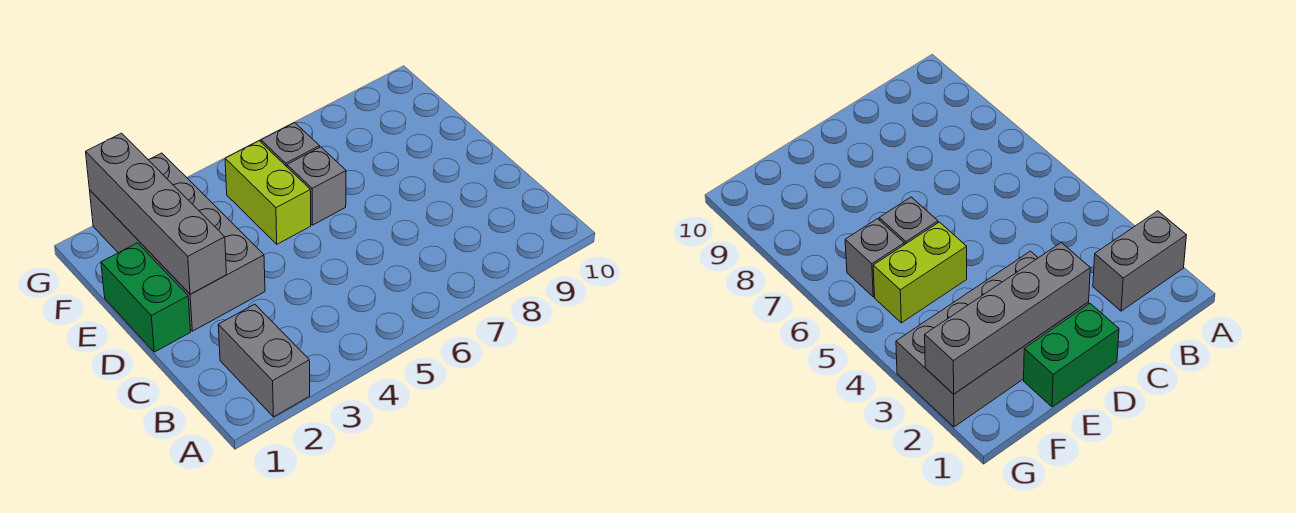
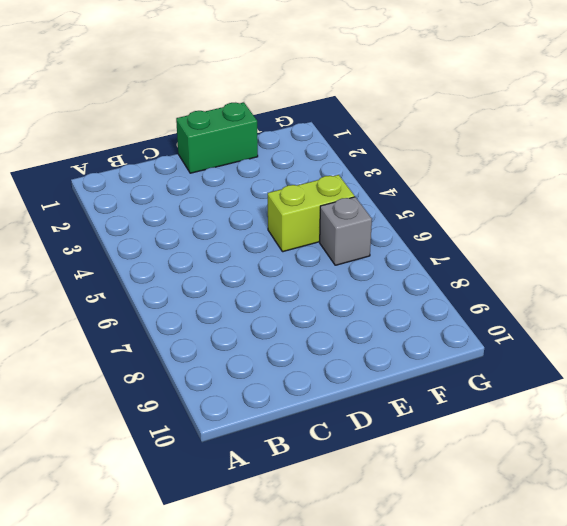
none -> grey 1x2 brick [218,304,310,417]
none -> grey 2x4 brick [90,153,265,331]

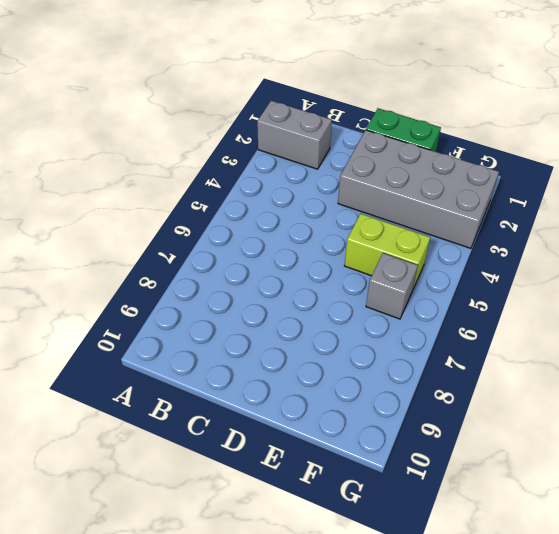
none -> grey 1x1 brick [287,147,346,225]
none -> grey 1x4 brick [86,133,226,294]

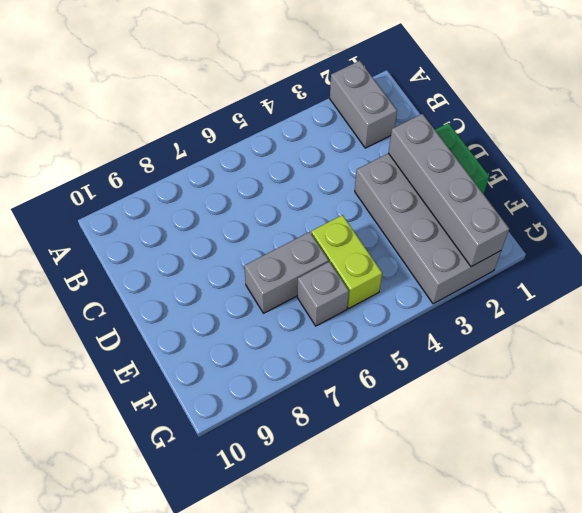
grey 1x2 brick [244,232,329,313] -> grey 1x1 brick [287,147,346,225]

